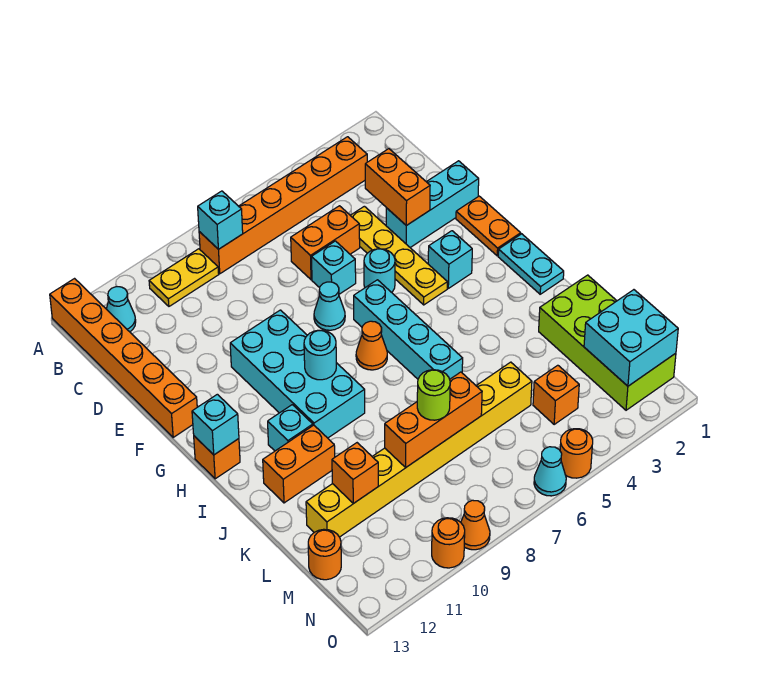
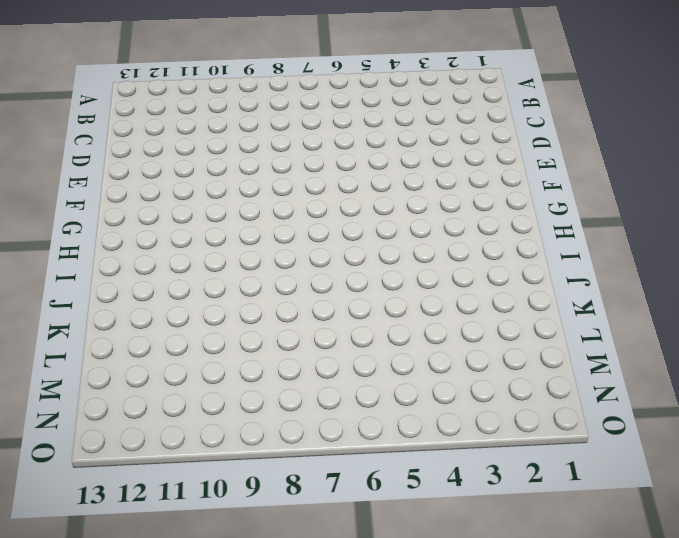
none -> orange 1x6 brick [50,279,197,437]
none -> orange 1x6 brick [199,137,367,274]
none -> yellow 1x2 plate [149,249,219,306]
none -> cyan 1x1 cone [107,287,136,332]

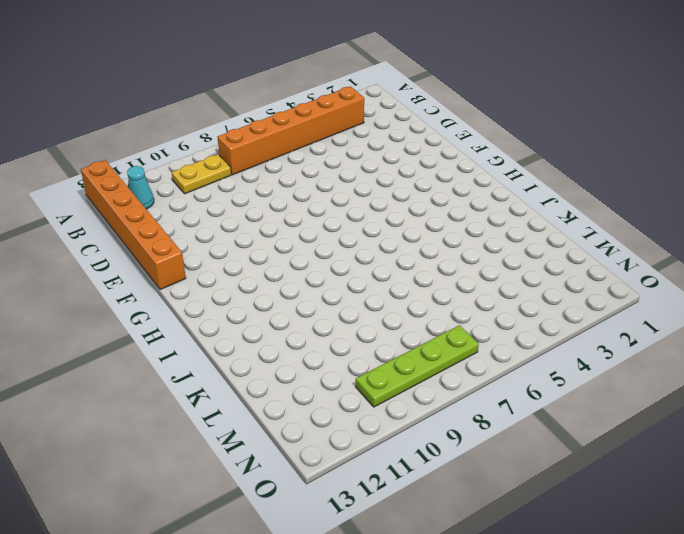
lime 1x4 plate [356,325,479,407] -> none
none -> yellow 1x4 plate [350,206,447,305]
none -> orange 1x2 brick [291,206,360,280]
none -> cyan 1x3 brick [386,161,479,248]
none -> cyan 1x1 brick [312,241,356,294]

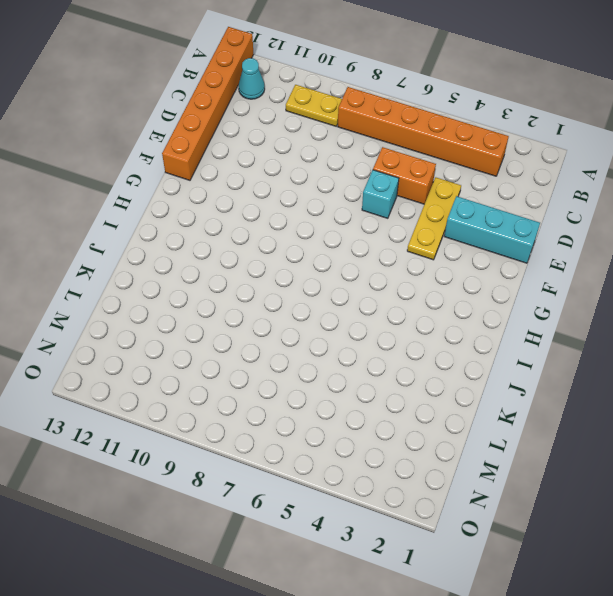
yellow 1x3 plate [407,177,461,260] -> yellow 1x4 plate [350,206,447,305]
none -> orange 1x2 plate [456,196,521,256]
none -> cyan 1x1 round brick [364,249,395,292]
none -> cyan 1x1 cone [314,282,345,330]
none -> cyan 2x4 brick [230,310,365,438]

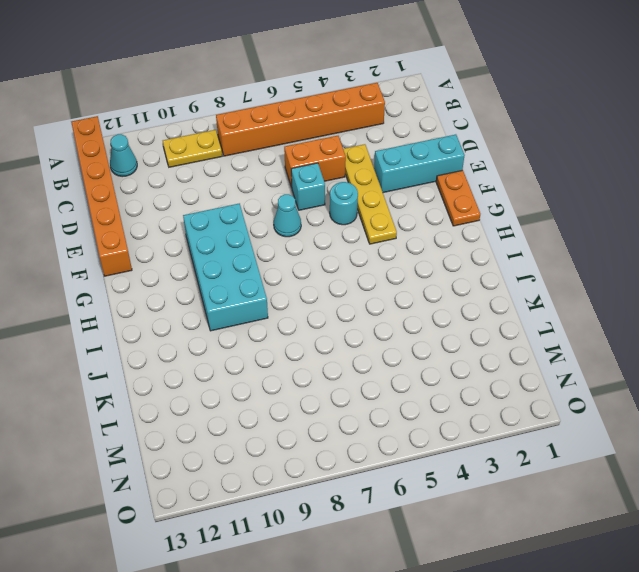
none -> cyan 1x1 brick [428,231,472,288]
none -> cyan 1x4 brick [354,280,463,379]
none -> cyan 1x2 plate [498,234,564,294]
none -> orange 1x1 cone [356,321,387,370]

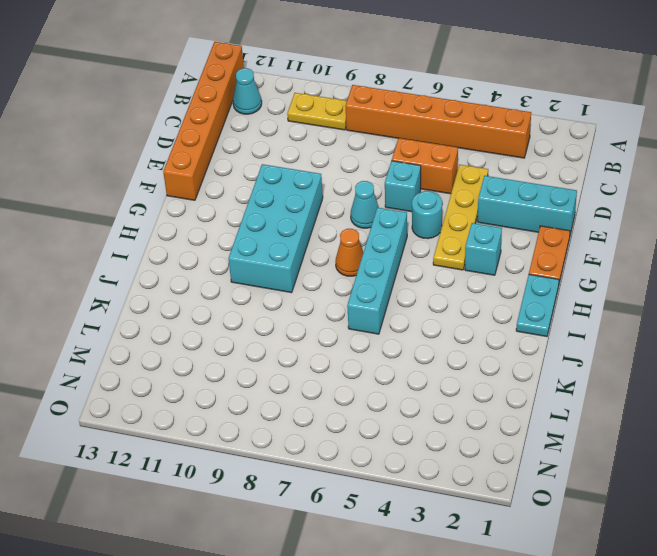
none -> orange 1x1 brick [194,436,240,479]
none -> cyan 1x1 brick [268,405,313,451]
none -> orange 1x2 brick [263,425,335,503]
none -> lime 2x4 brick [539,275,676,410]

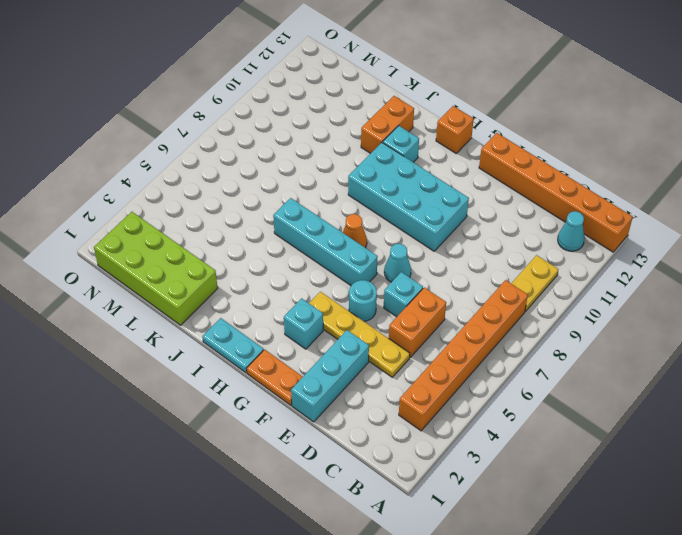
none -> yellow 1x8 brick [306,362,532,537]
none -> orange 1x1 brick [533,365,579,424]
none -> orange 1x1 round brick [308,529,341,580]
none -> orange 1x1 round brick [560,429,593,478]

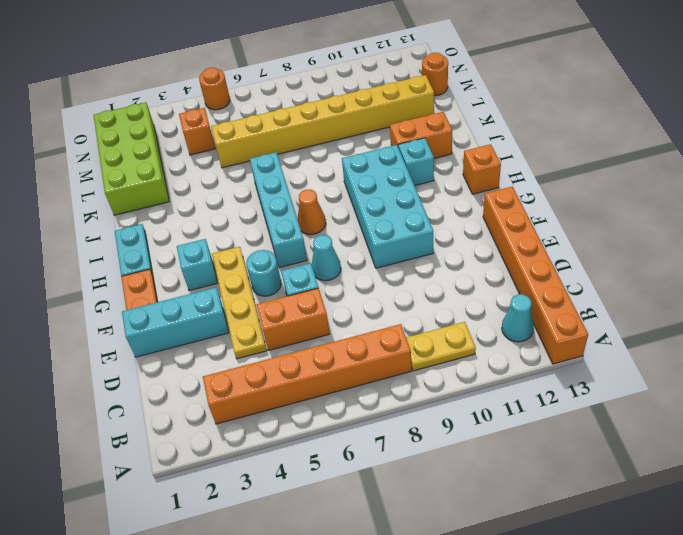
none -> cyan 1x1 cone [534,447,566,496]
none -> orange 1x1 cone [461,500,490,550]
none -> orange 1x1 round brick [432,518,465,568]
none -> cyan 1x1 brick [198,191,243,249]

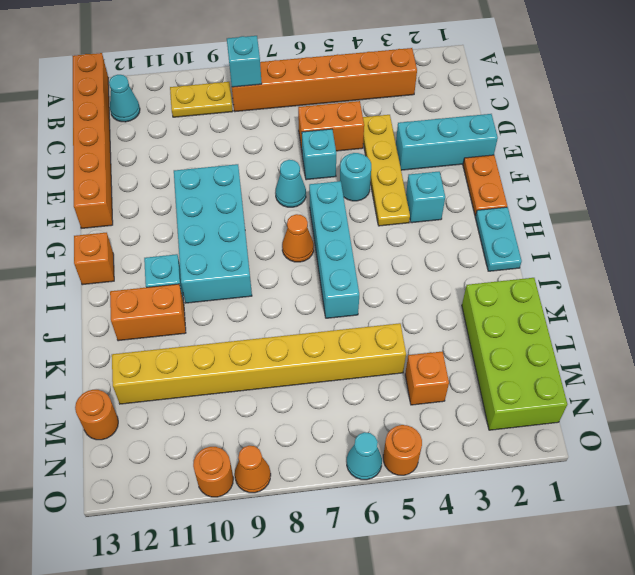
none -> orange 1x2 brick [365,149,430,226]
none -> cyan 1x1 round brick [304,330,336,380]
none -> cyan 1x1 brick [192,394,239,455]
none -> orange 1x3 brick [385,372,482,467]

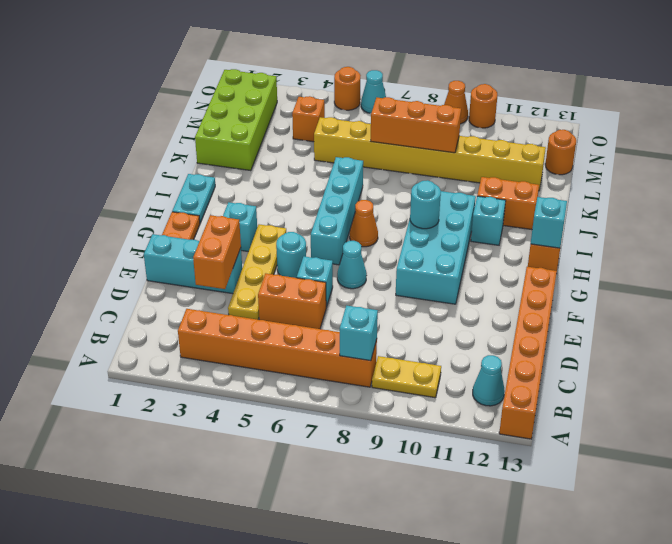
none -> orange 1x1 brick [332,443,378,504]
none -> cyan 2x2 brick [584,290,678,386]
none -> lime 1x1 round brick [417,370,450,420]

